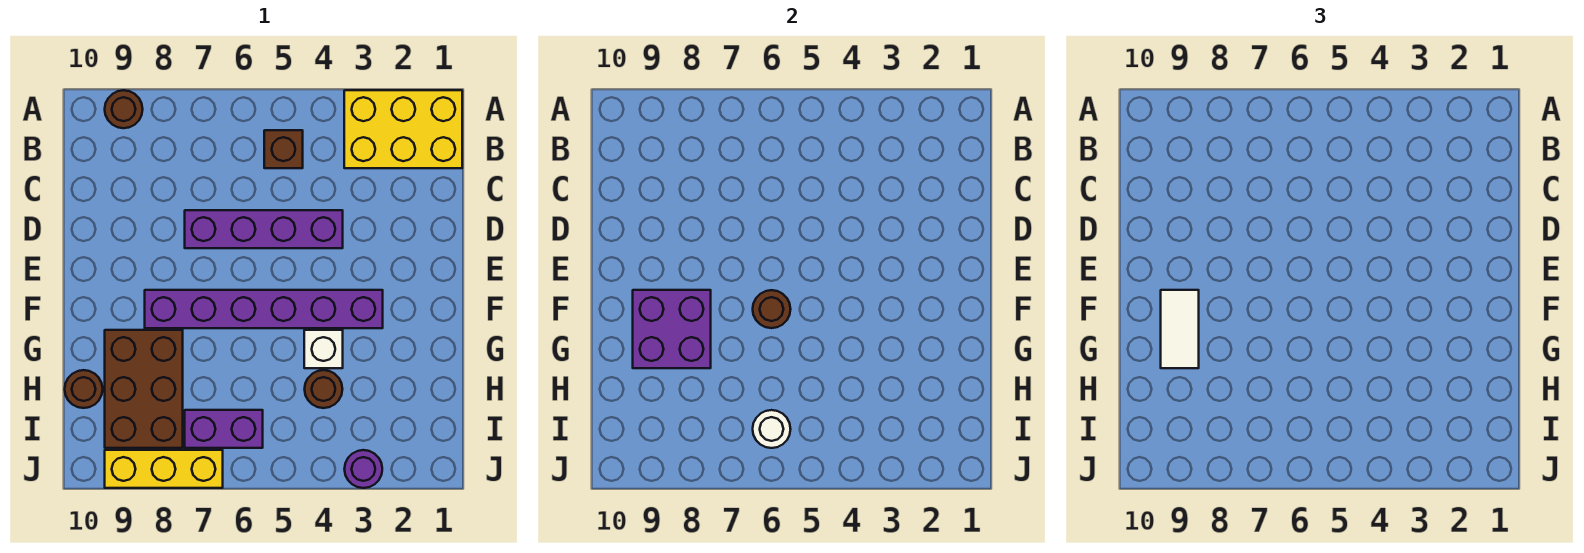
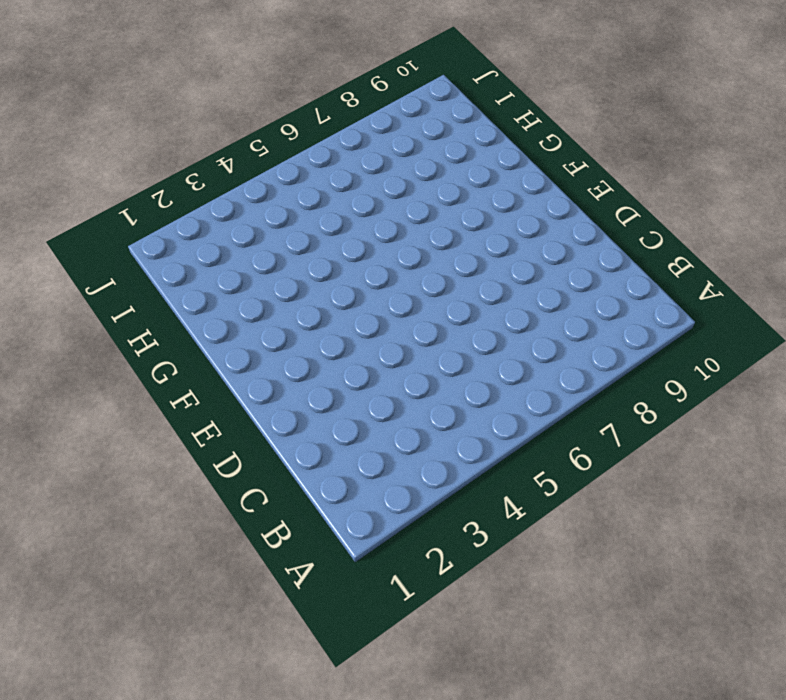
none -> yellow 2x3 brick [344,90,462,168]
none -> brown 1x1 round brick [105,90,143,128]
none -> brown 1x1 brick [264,130,303,168]

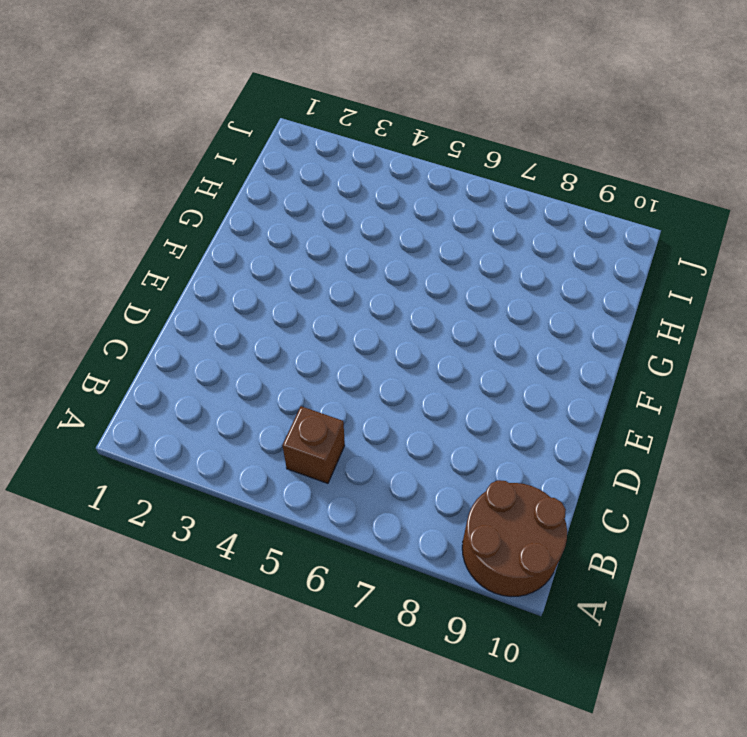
brown 2x2 round brick [462,480,567,597] -> brown 1x1 round brick [105,90,143,128]
none -> yellow 2x3 brick [344,90,462,168]
none -> purple 1x4 brick [185,210,343,248]
none -> purple 1x6 brick [145,290,383,328]

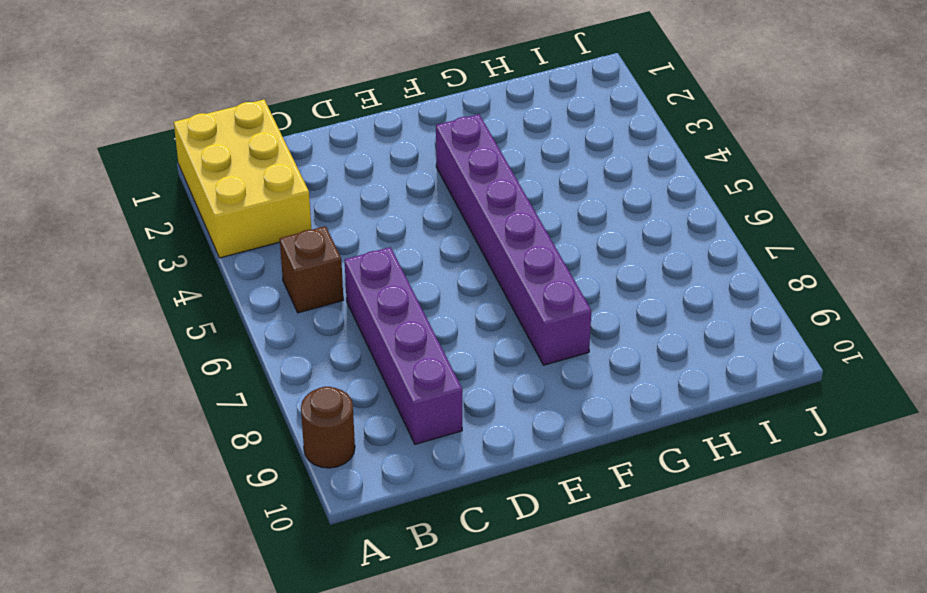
purple 1x4 brick [345,247,462,444] -> purple 1x4 brick moved to [185,210,343,248]
none -> white 1x1 brick [304,330,343,368]
none -> brown 2x3 brick [105,330,183,448]
none -> brown 1x1 round brick [305,370,342,408]

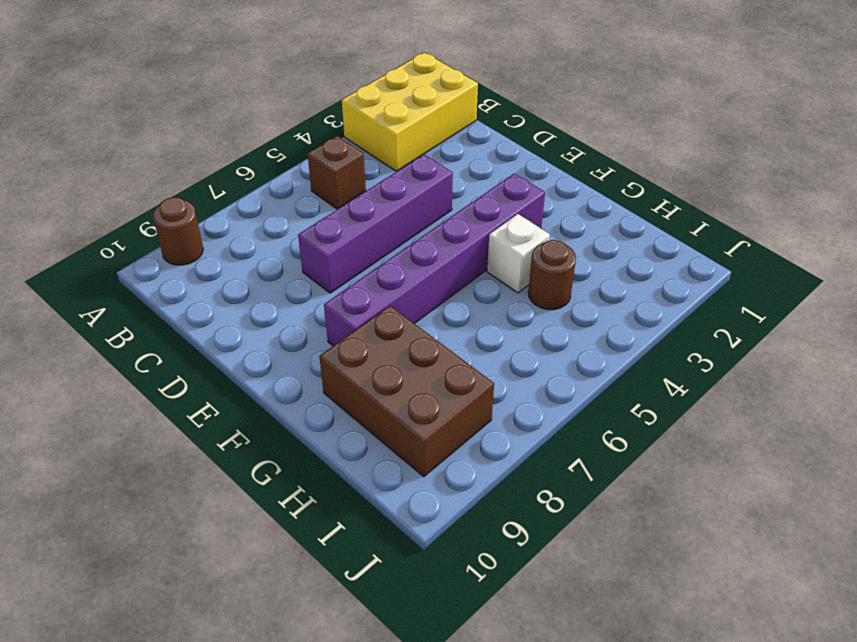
none -> brown 1x1 round brick [65,370,103,408]
none -> purple 1x2 brick [185,410,263,448]
none -> purple 1x1 round brick [345,450,382,488]

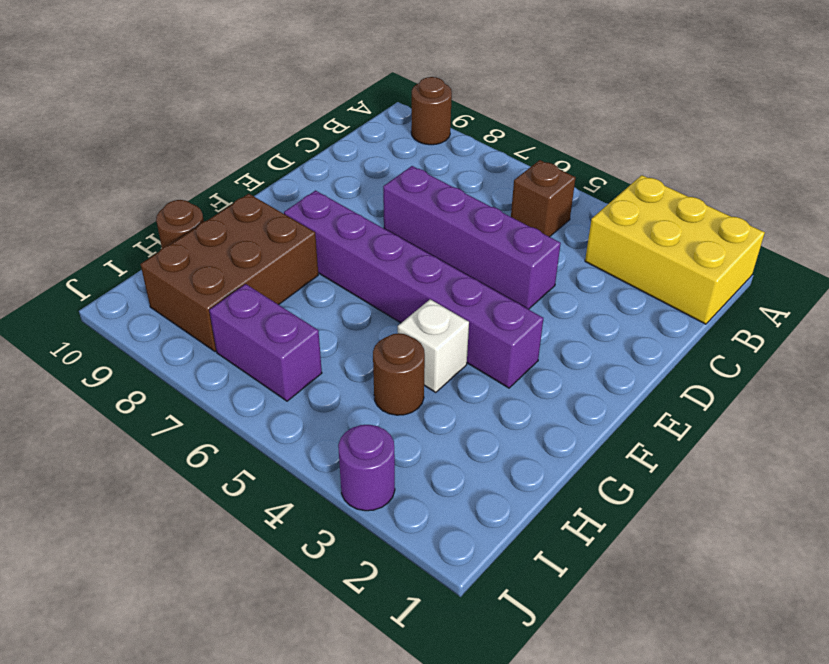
none -> yellow 1x3 brick [105,450,223,488]
none -> brown 1x1 round brick [753,290,791,328]
none -> purple 2x2 brick [633,290,711,368]

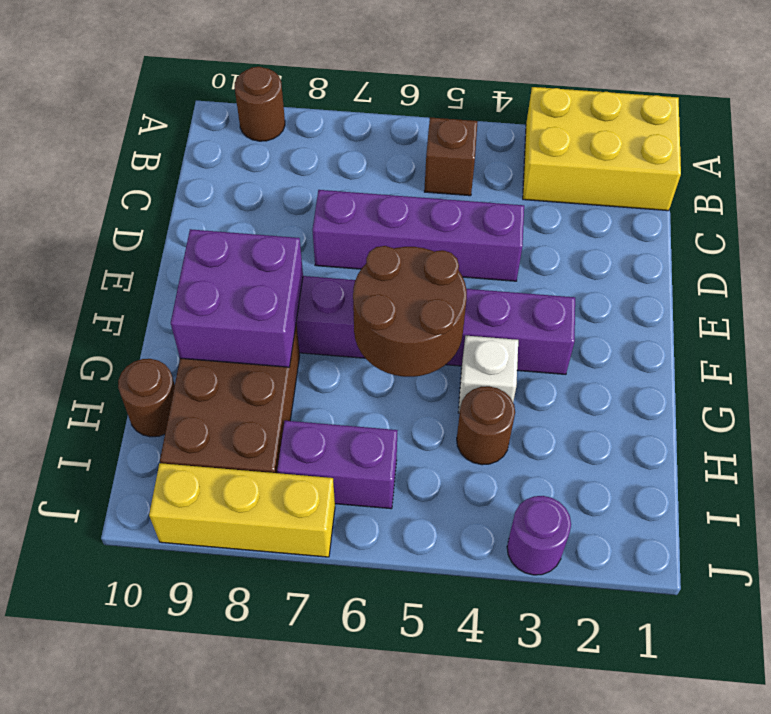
brown 2x2 round brick [353,246,467,377] -> brown 1x1 round brick [753,290,791,328]
none -> white 1x1 round brick [753,410,791,448]
none -> white 1x2 tile [1161,290,1199,368]

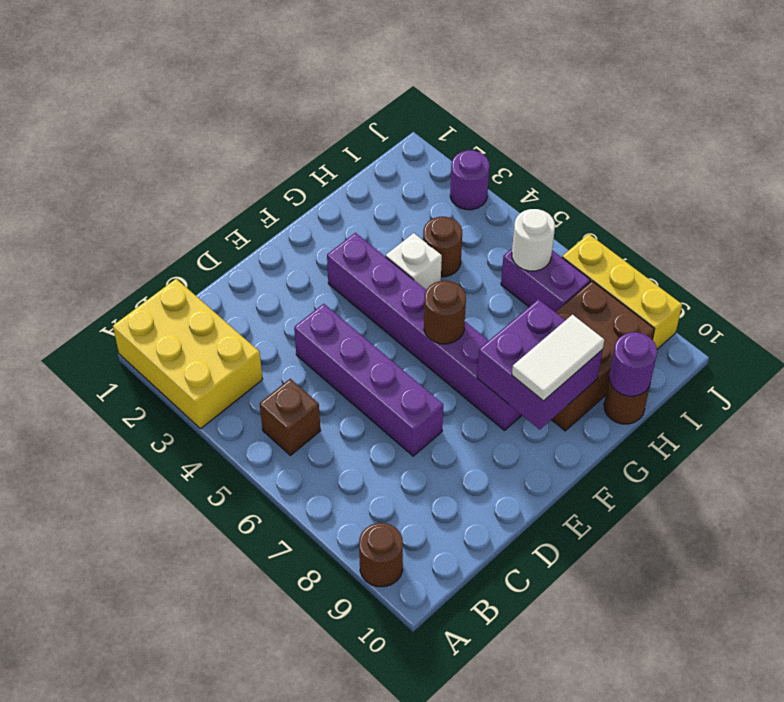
purple 1x1 round brick [609,332,657,396] -> none

